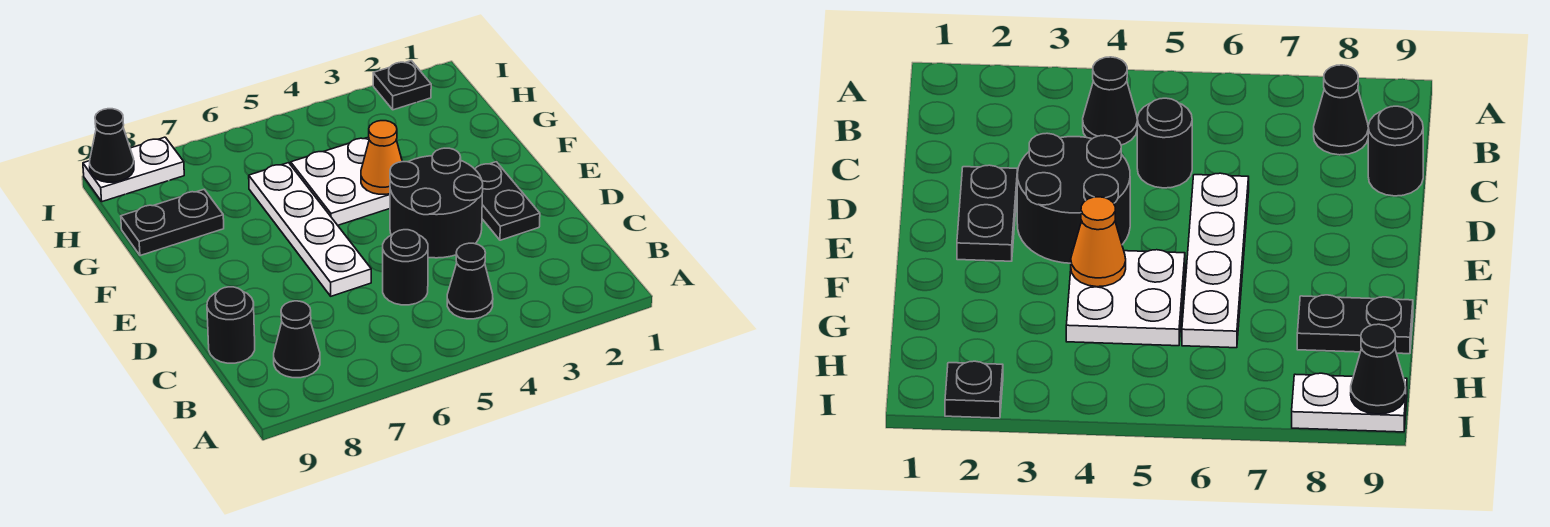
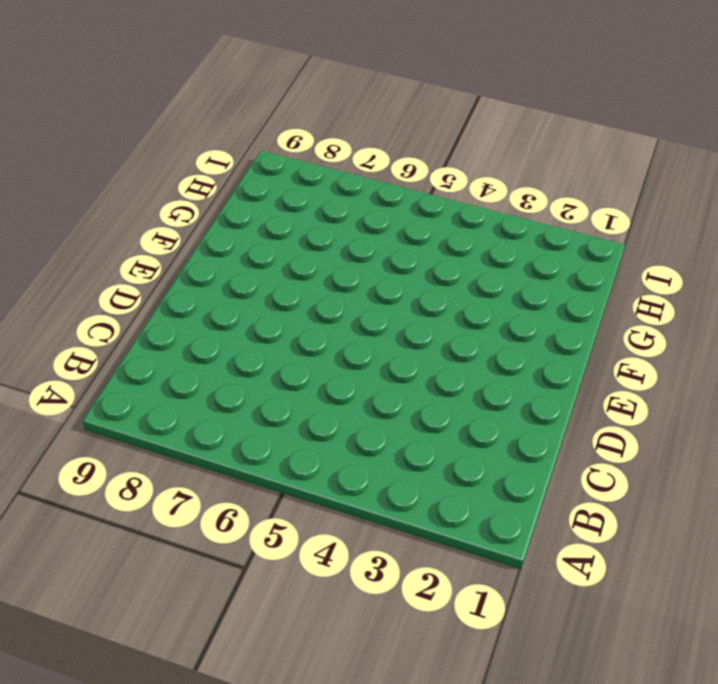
none -> black 1x1 cone [447,243,493,319]
none -> black 1x1 cone [274,301,320,378]
none -> black 1x1 round brick [383,230,428,305]

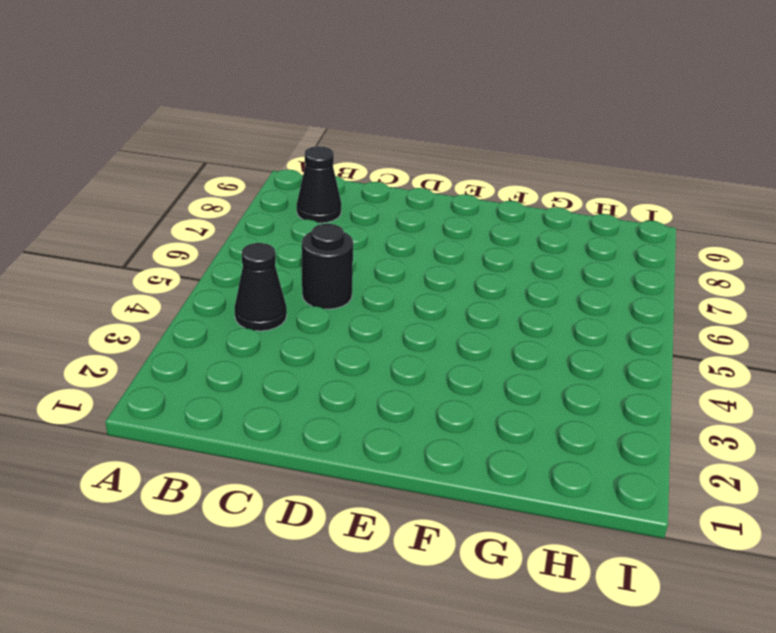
none -> black 1x1 round brick [207,287,255,363]
none -> black 1x2 plate [475,162,540,240]
none -> black 2x2 round brick [390,148,483,258]

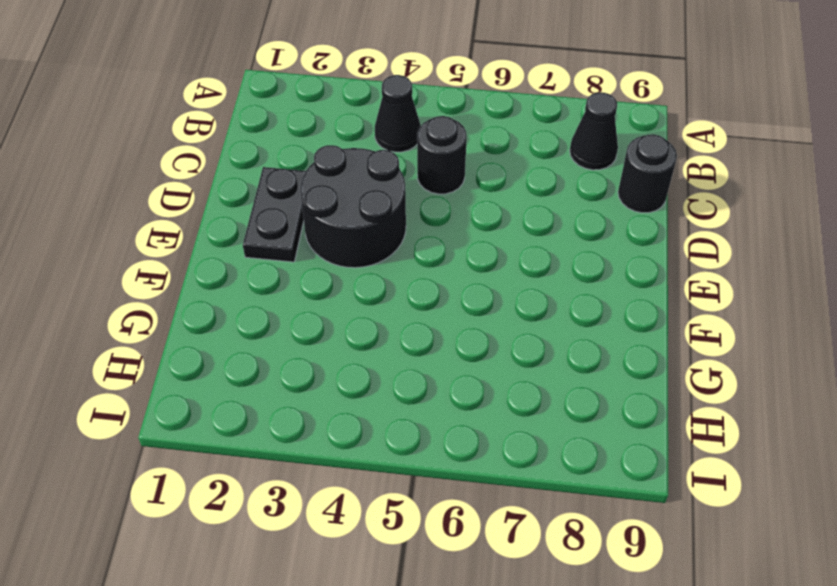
none -> white 1x4 plate [249,163,371,296]
none -> white 2x2 plate [291,137,390,225]
none -> black 1x2 plate [121,190,224,256]

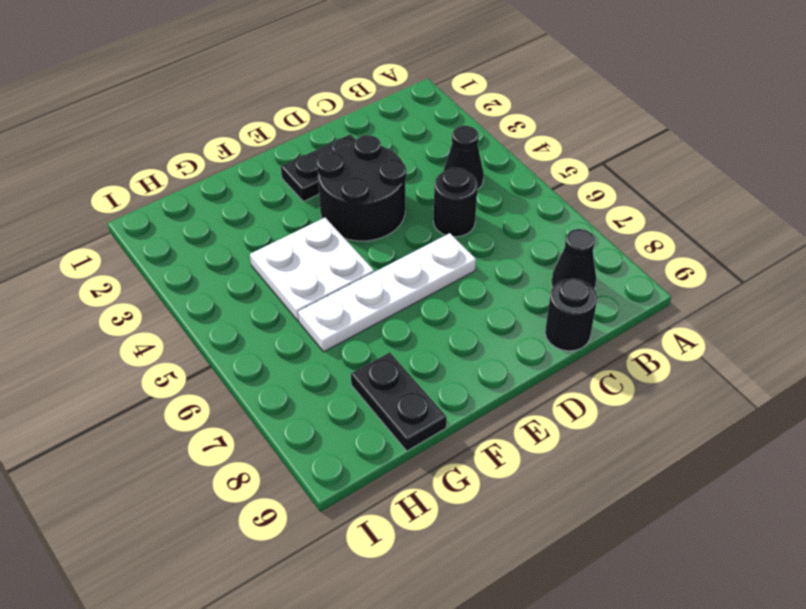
none -> black 1x1 plate [373,61,431,110]
none -> white 1x2 plate [83,137,184,202]
none -> orange 1x1 cone [361,121,402,194]

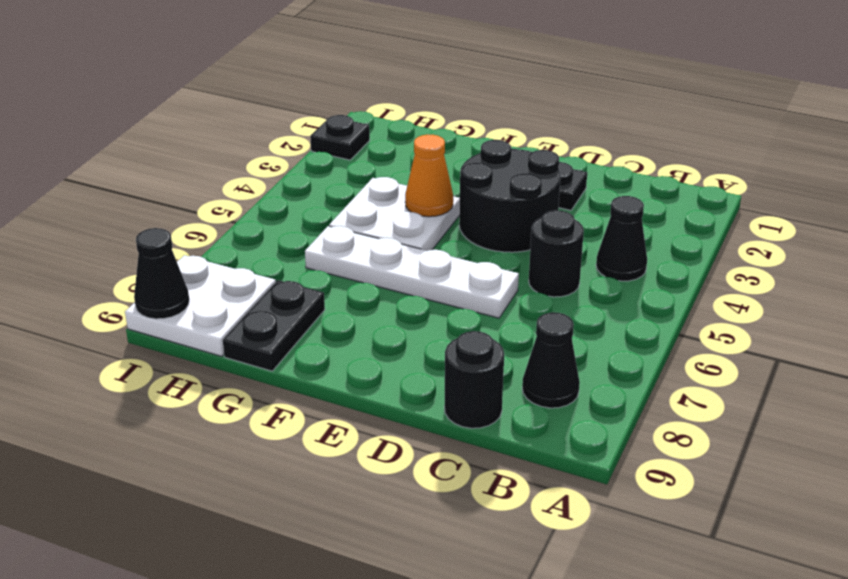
white 2x2 plate [125,255,276,356] -> white 1x2 plate [83,137,184,202]

